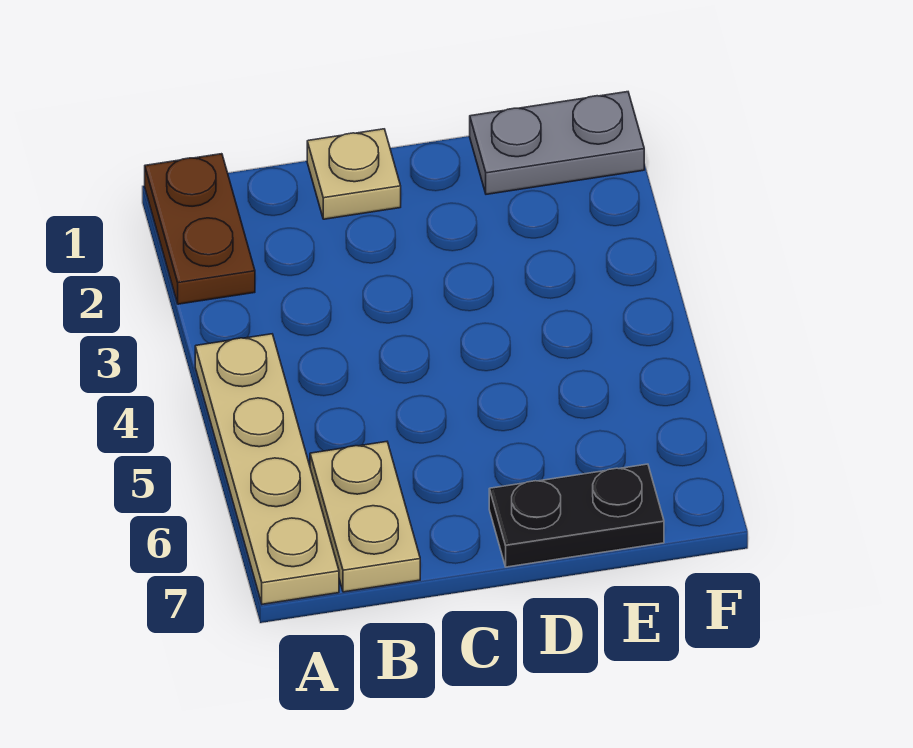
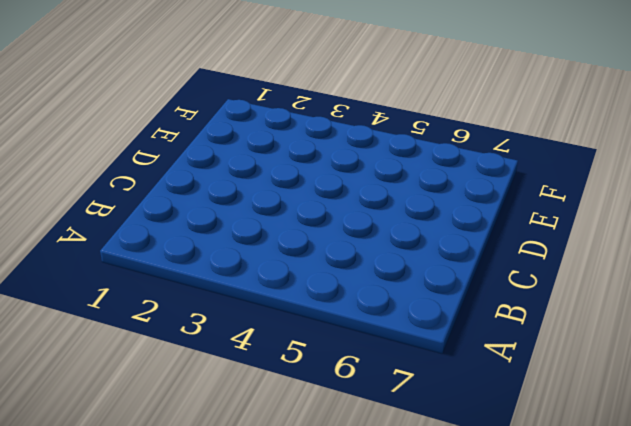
none -> brown 1x2 plate [145,154,255,304]
none -> tan 1x4 plate [195,334,339,604]

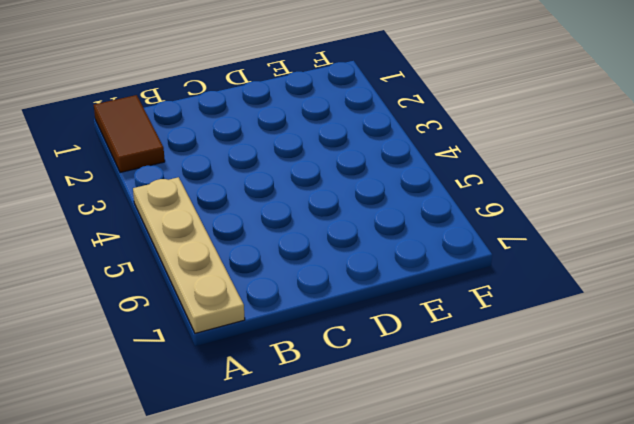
brown 1x2 tile [94,95,165,172] -> brown 1x2 plate [145,154,255,304]
none -> tan 1x2 plate [310,442,420,592]
none -> tan 1x1 plate [307,129,401,219]

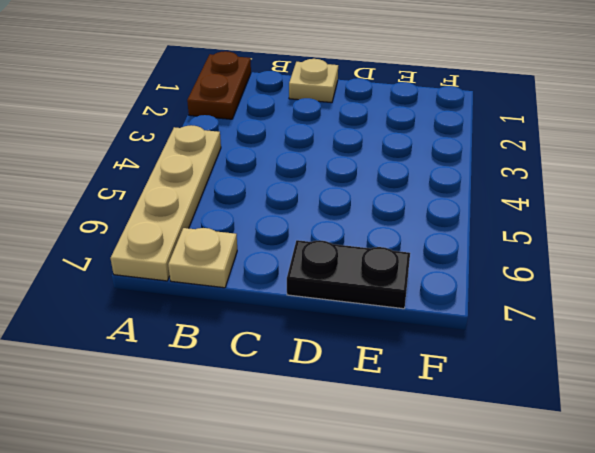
tan 1x1 plate [168,228,237,288] -> tan 1x2 plate [310,442,420,592]
none -> grey 1x2 plate [470,92,644,194]

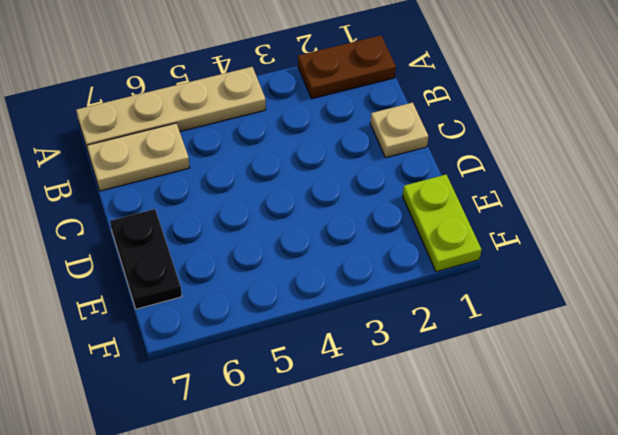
lime 1x2 plate [402,175,482,272] -> grey 1x2 plate [470,92,644,194]

